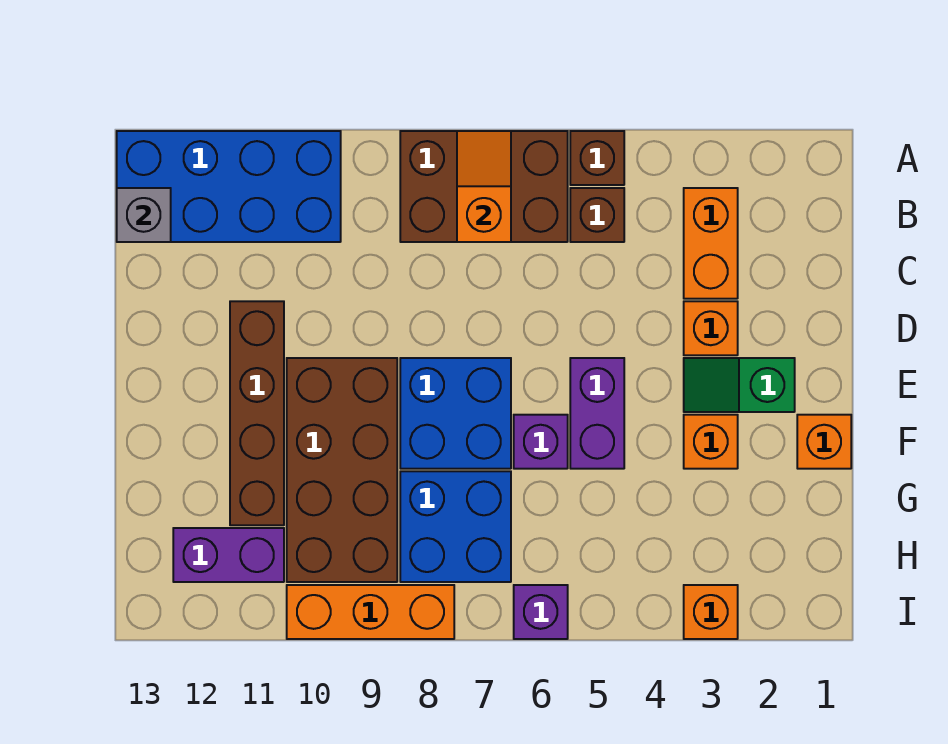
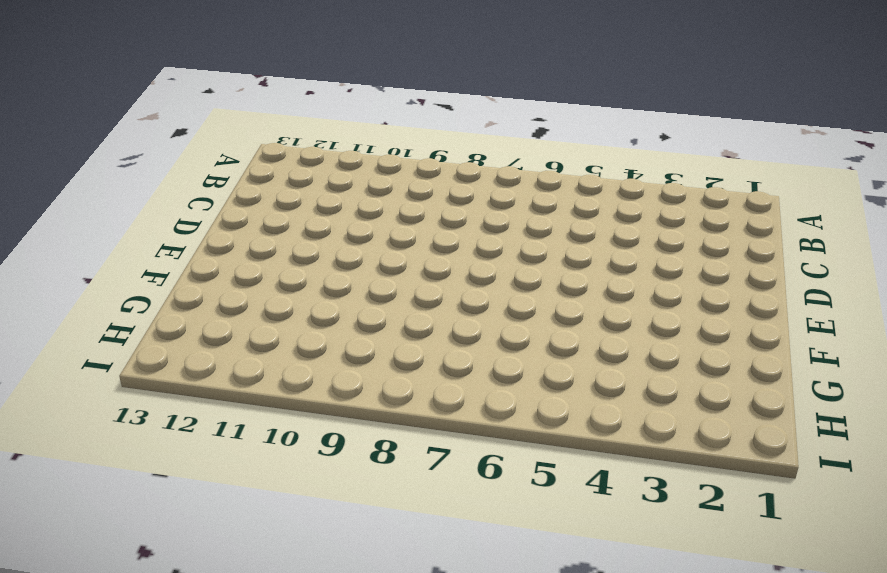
none -> brown 1x1 brick [570,131,624,185]
none -> brown 2x3 brick [400,131,568,242]
none -> blue 2x4 brick [117,131,341,242]

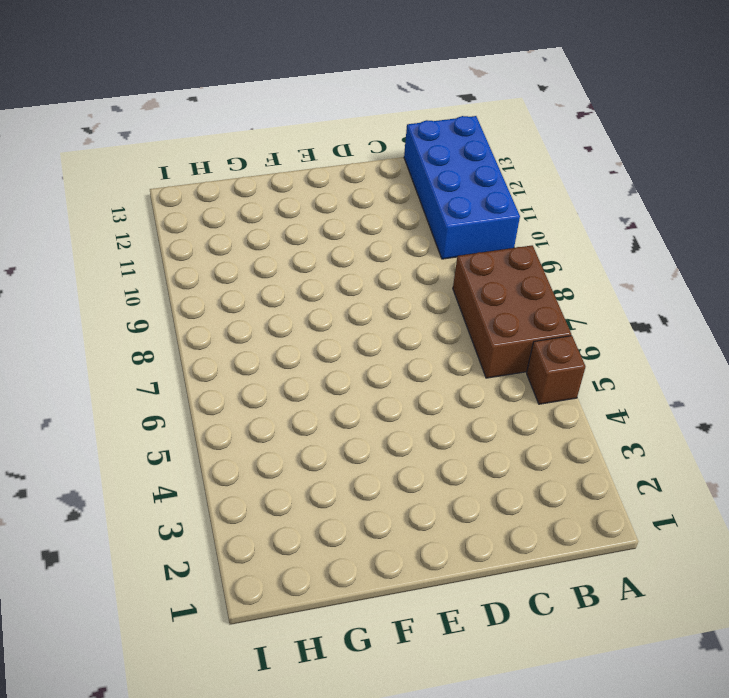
none -> orange 1x2 brick [684,188,738,299]
none -> brown 1x1 brick [570,188,624,242]
none -> orange 1x1 brick [684,301,738,355]

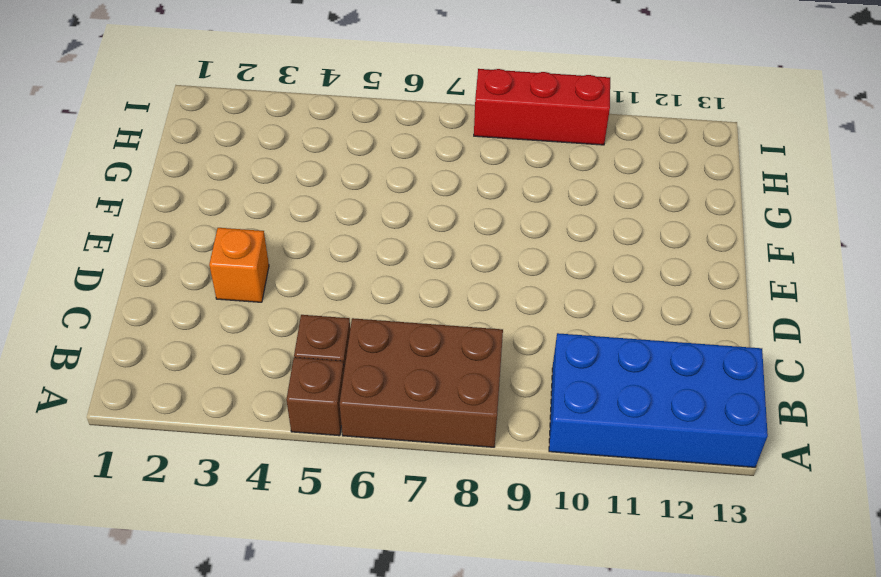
red 1x3 brick [474,69,610,145] -> orange 1x3 brick [287,585,454,639]
none -> orange 1x2 brick [684,188,738,299]
none -> brown 1x4 brick [230,301,284,525]
none -> green 1x2 slope [684,358,795,412]

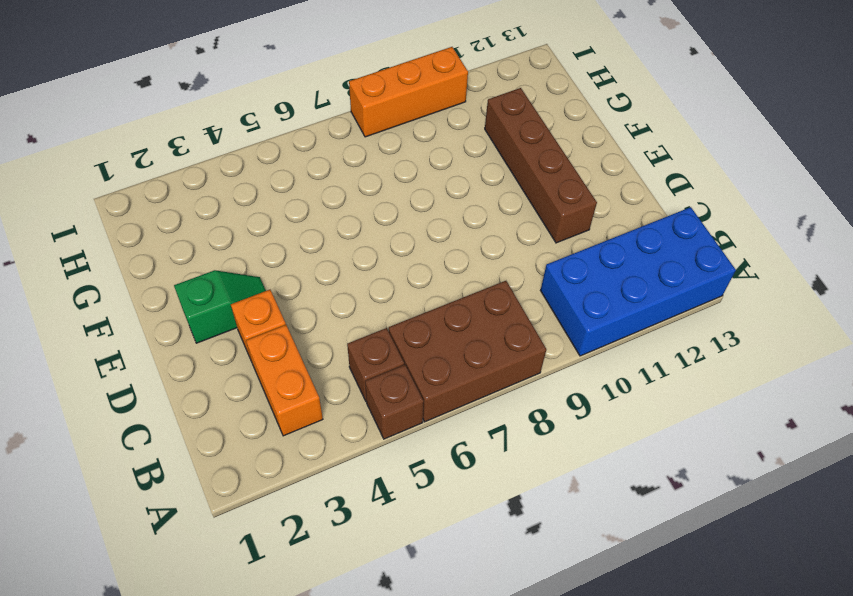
none -> purple 1x2 brick [570,358,624,469]
none -> blue 2x2 brick [400,358,511,469]
none -> brown 2x4 brick [287,358,397,582]

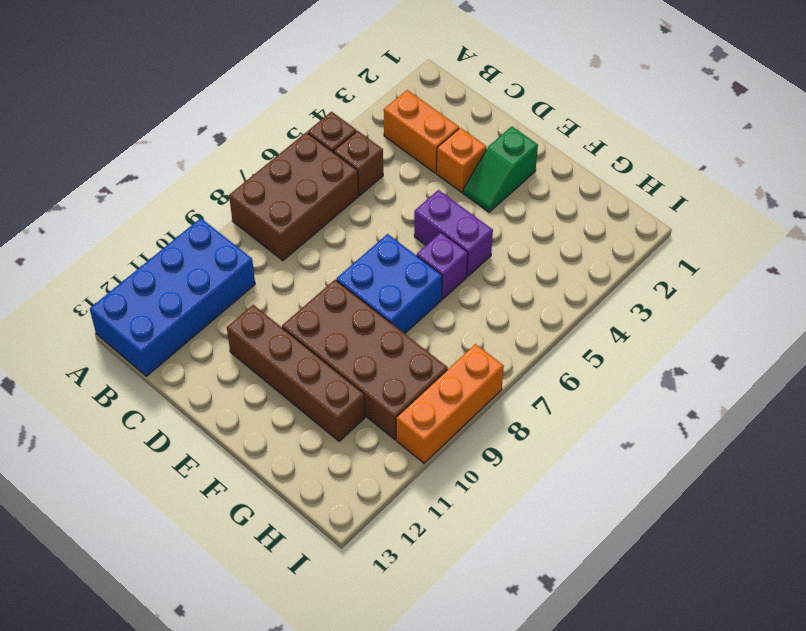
none -> orange 1x1 brick [797,415,851,469]
none -> orange 1x1 brick [684,415,738,469]
none -> blue 2x2 brick [400,471,511,582]

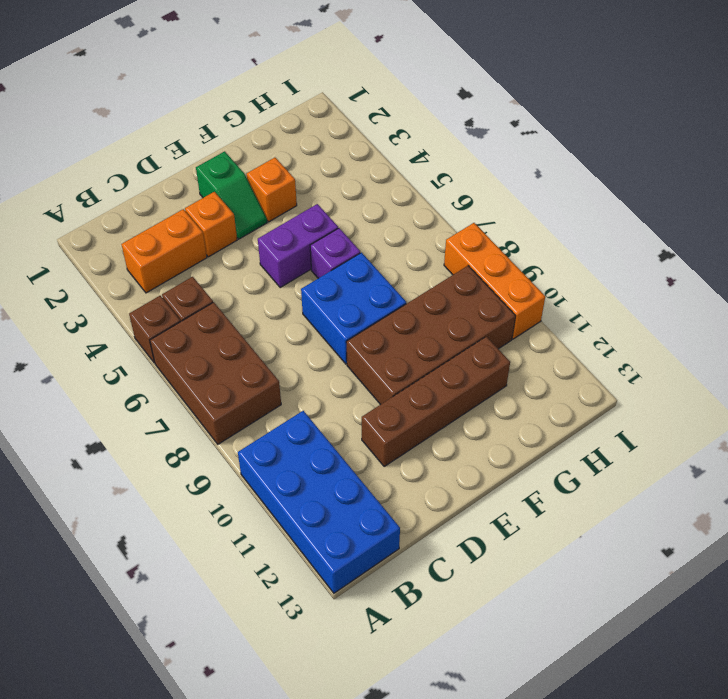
none -> orange 1x1 brick [797,415,851,469]
none -> blue 2x2 brick [400,471,511,582]
none -> purple 1x2 brick [173,528,284,582]

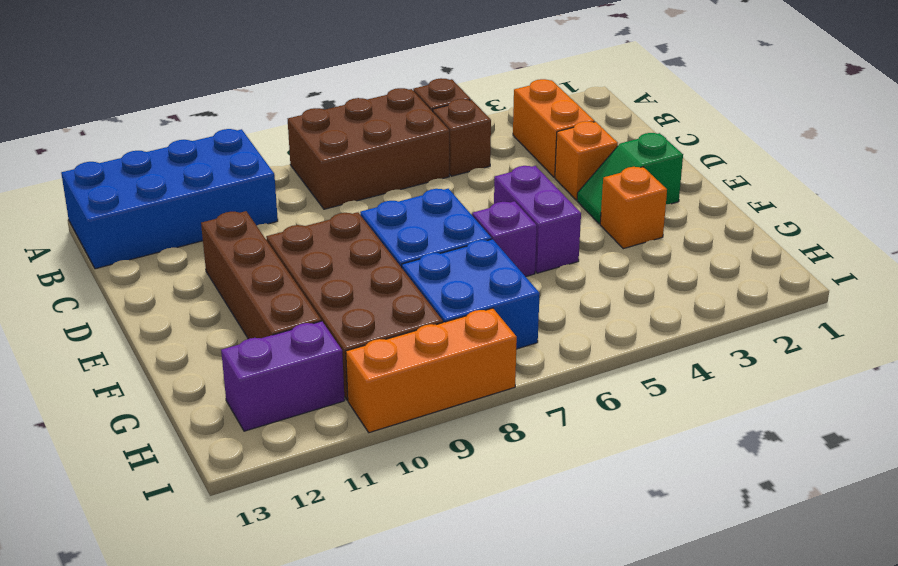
none -> orange 1x1 brick [797,415,851,469]
none -> orange 1x1 brick [684,585,738,639]
none -> purple 1x1 brick [514,585,568,639]

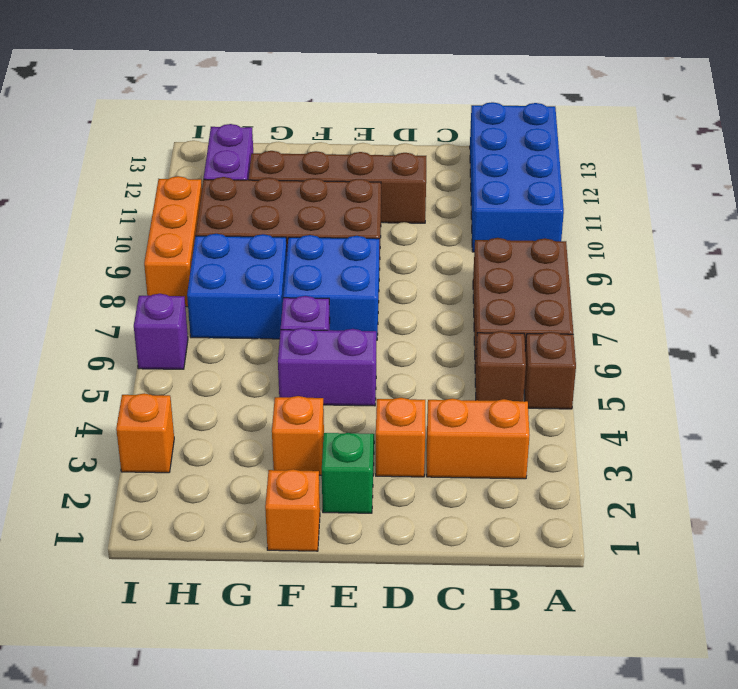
none -> orange 1x2 slope [457,131,511,242]
none -> grey 1x1 brick [117,188,171,242]

